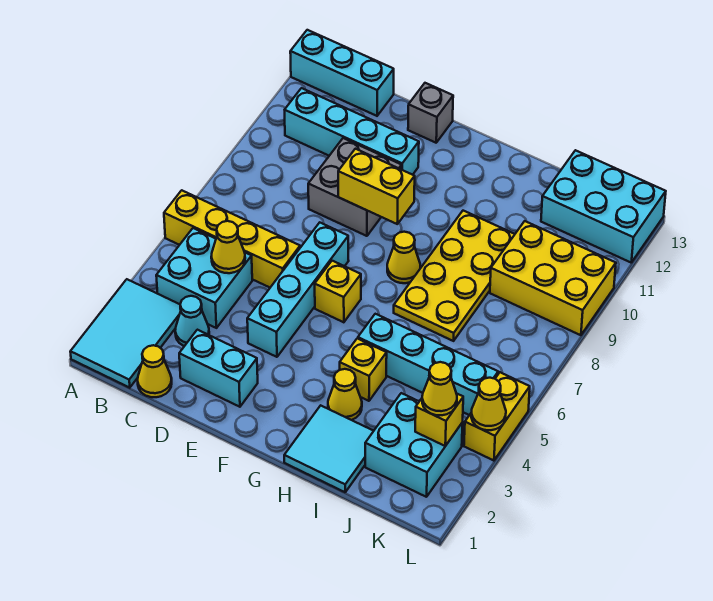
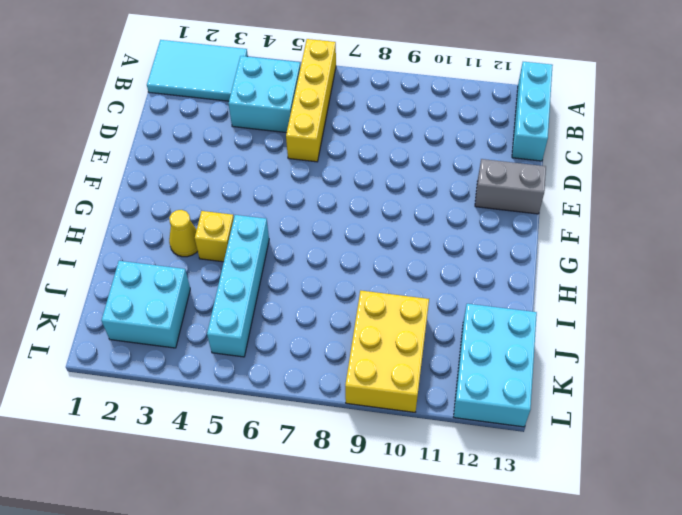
grey 1x2 brick [475,159,546,214] -> grey 1x1 brick [408,83,453,143]
none -> cyan 1x4 brick [285,88,419,175]
none -> yellow 1x1 cone [138,345,172,397]
none -> cyan 1x1 cone [175,296,209,346]

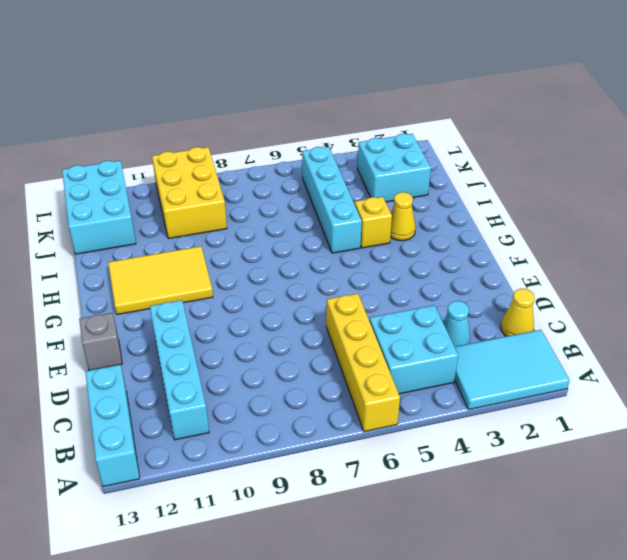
yellow 2x3 tile [108,246,213,315] -> yellow 2x4 plate [394,211,515,341]
none -> cyan 1x2 brick [179,330,258,407]
none -> grey 2x2 brick [308,138,401,236]
none -> cyan 1x4 brick [247,223,349,357]

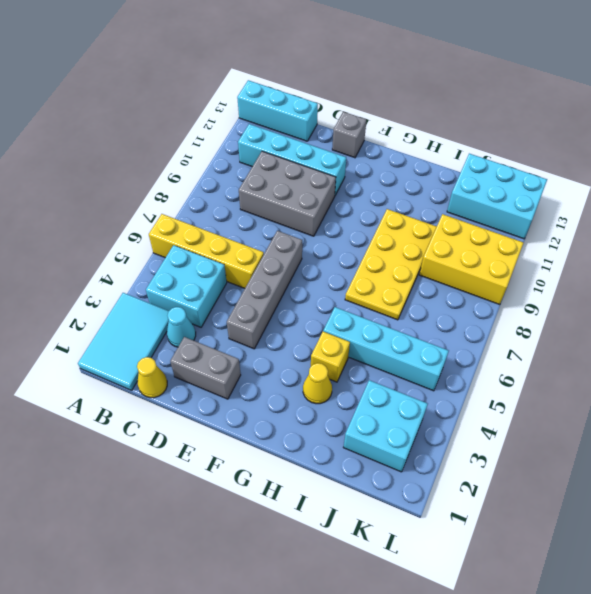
grey 2x3 brick [239,151,336,236] -> grey 2x2 brick [308,138,401,236]
grey 1x2 brick [170,337,241,399] -> cyan 1x2 brick [179,330,258,407]
grey 1x4 brick [227,231,302,349] -> cyan 1x4 brick [247,223,349,357]
none -> yellow 1x1 brick [315,261,361,322]
none -> yellow 1x1 cone [387,232,420,283]
none -> cyan 2x2 tile [284,405,373,492]

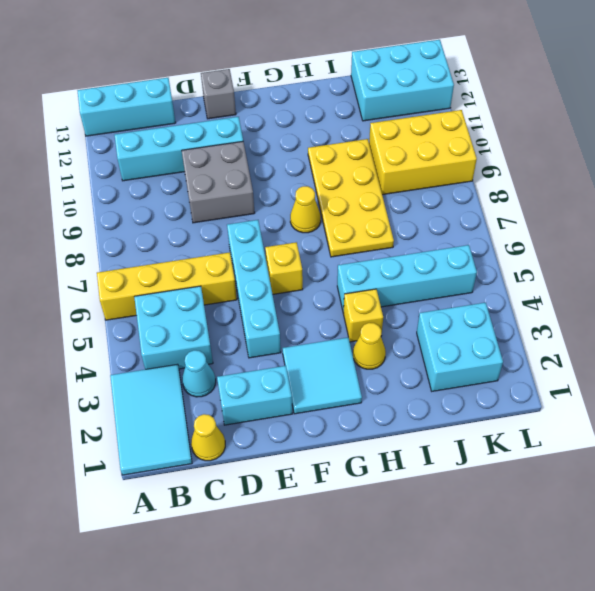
cyan 2x2 tile [283,337,362,414] -> cyan 2x2 tile moved to [284,405,373,492]
none -> yellow 1x2 brick [464,372,530,461]
none -> yellow 1x1 cone [211,221,245,273]
none -> yellow 1x2 brick [338,149,415,224]

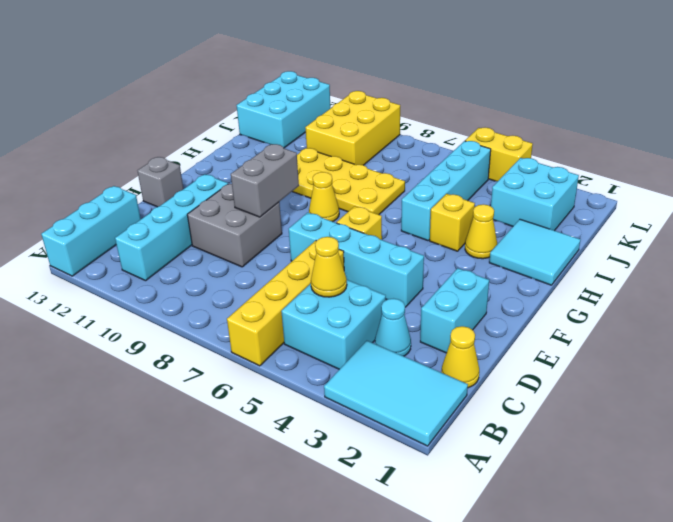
grey 1x2 brick [231,144,299,217] -> yellow 1x2 brick [338,149,415,224]
none -> yellow 1x1 brick [415,393,463,446]
none -> yellow 1x1 cone [471,378,506,430]
none -> yellow 1x1 cone [422,362,457,415]

